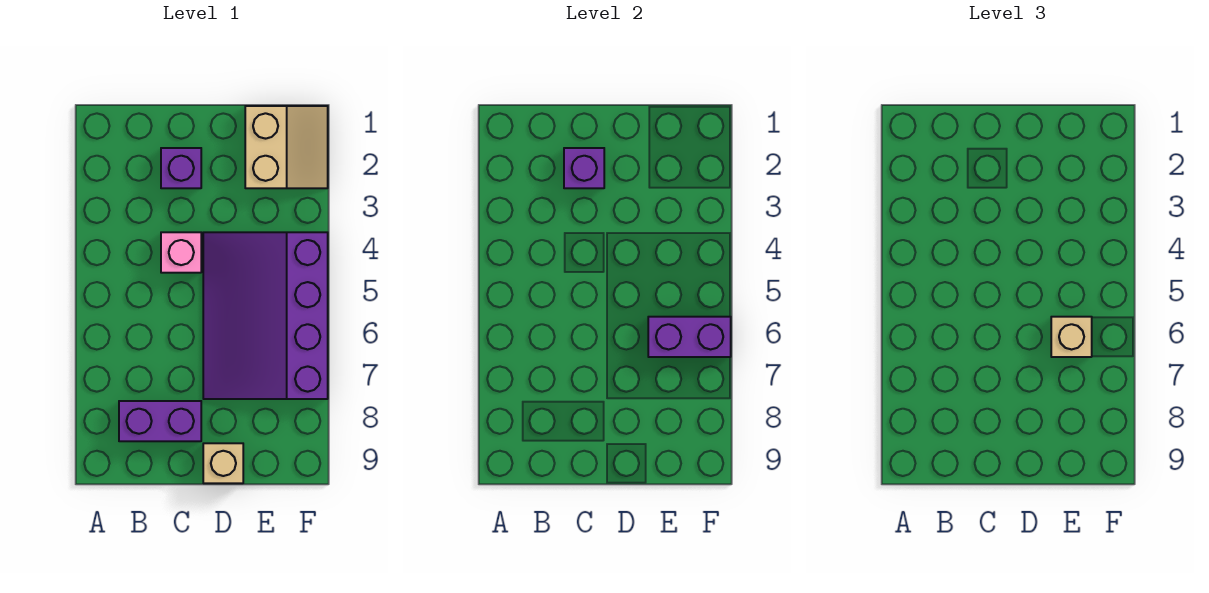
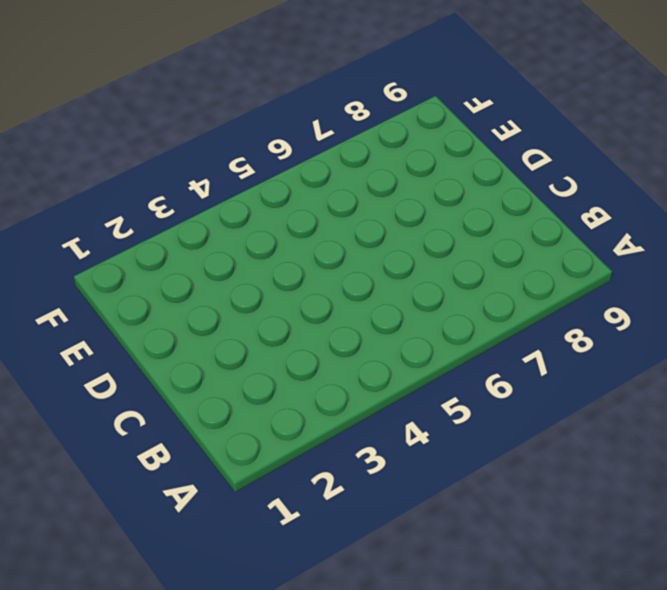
none -> purple 1x2 brick [119,401,201,441]
none -> purple 1x1 brick [161,148,201,188]

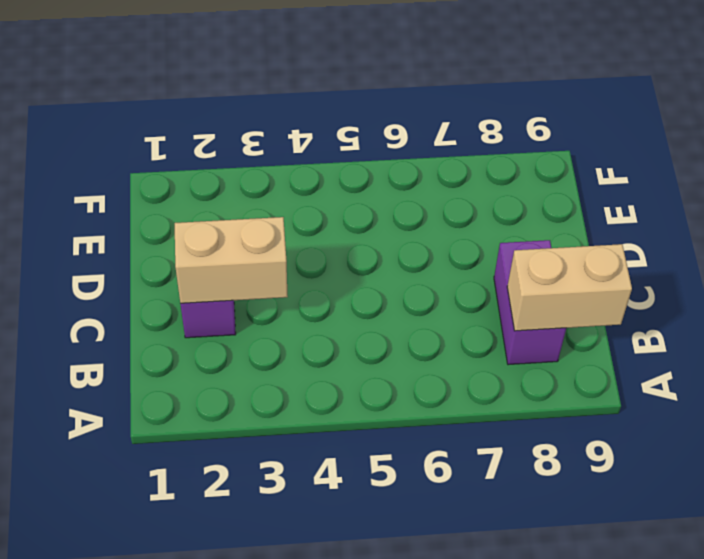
tan 1x2 brick [507,244,632,331] -> none
tan 1x2 brick [175,217,288,303] -> purple 1x1 brick [564,148,604,188]
none -> pink 1x1 brick [161,232,201,273]
none -> purple 3x4 slope [203,232,328,399]

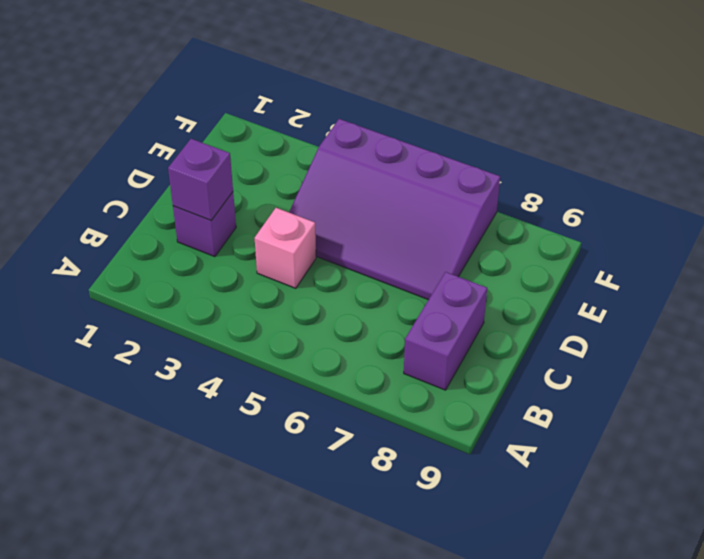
none -> tan 1x1 brick [203,443,243,483]
none -> tan 2x2 slope [245,106,328,188]

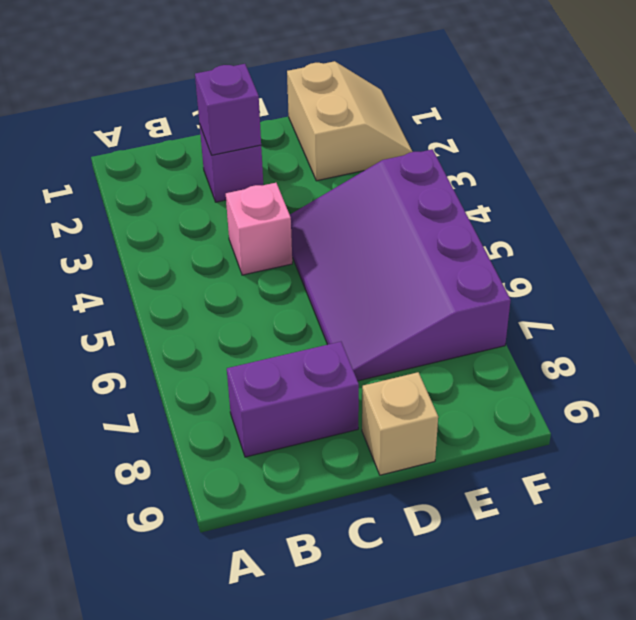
none -> purple 1x2 brick [648,317,731,357]
none -> tan 1x1 brick [1051,317,1092,357]

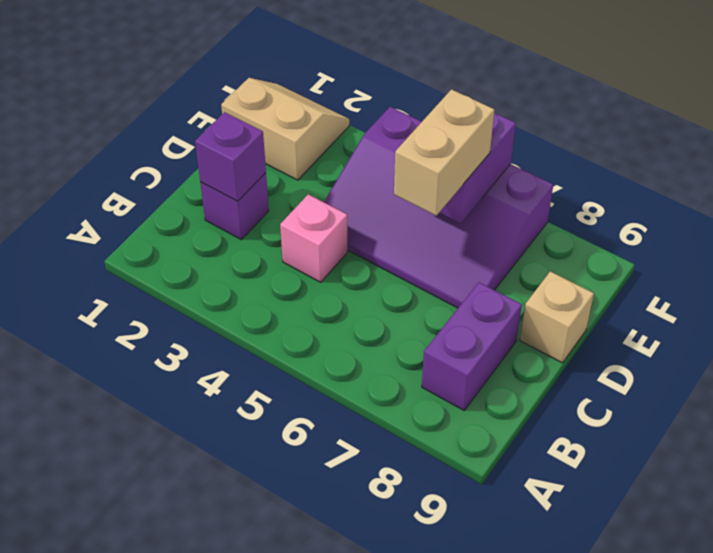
tan 1x2 brick [394,89,494,215] -> tan 1x1 brick [1051,317,1092,357]

